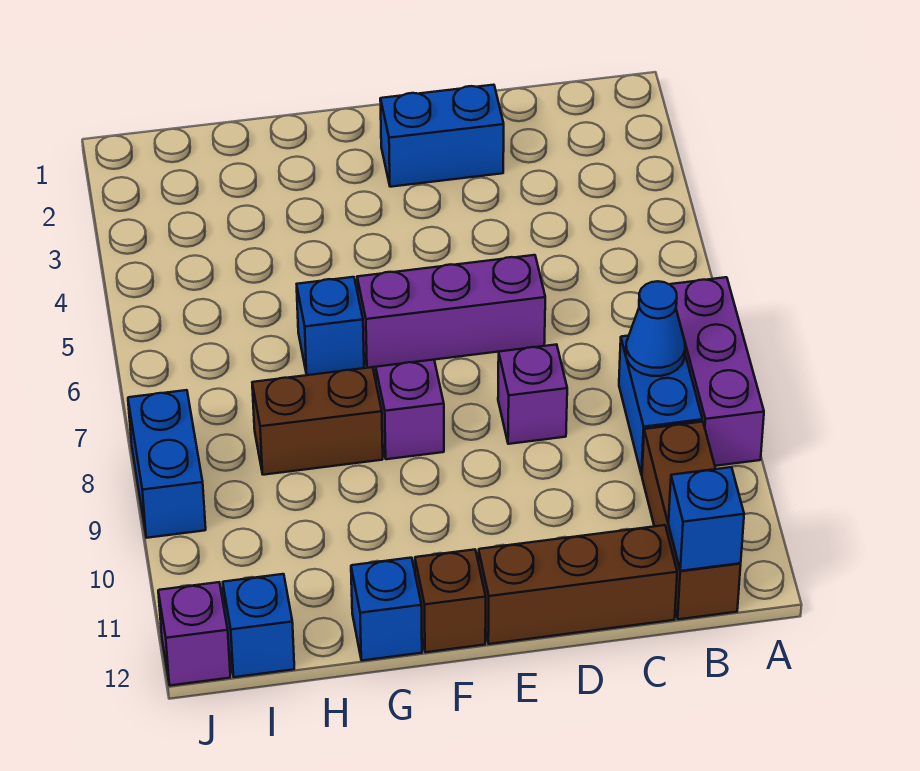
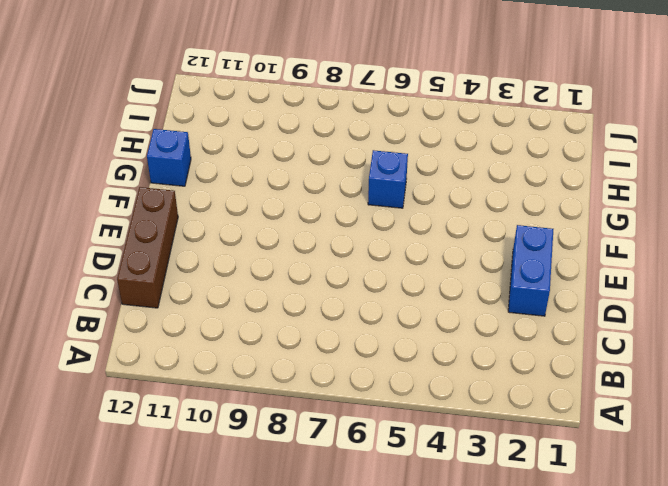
none -> purple 1x3 brick [670,277,764,466]
none -> blue 1x2 brick [619,336,702,475]
none -> brown 1x3 brick [642,422,741,619]

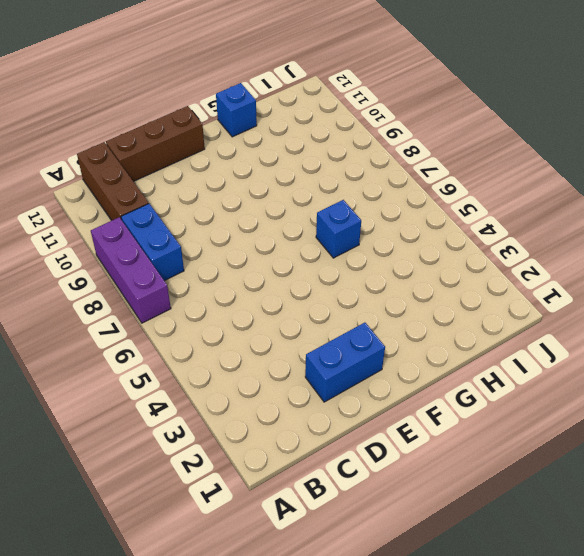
none -> purple 1x3 brick [357,255,545,368]
none -> purple 1x1 brick [498,344,567,444]
none -> purple 1x1 brick [376,360,444,459]

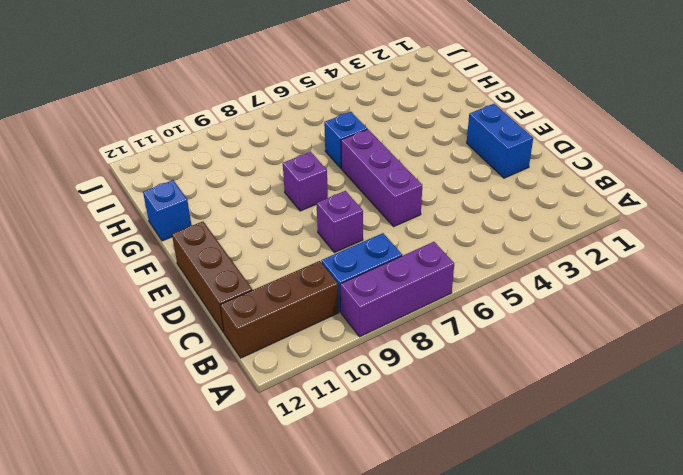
none -> brown 1x1 brick [415,549,486,652]
none -> brown 1x2 brick [252,367,383,475]
none -> blue 1x1 brick [223,574,294,677]

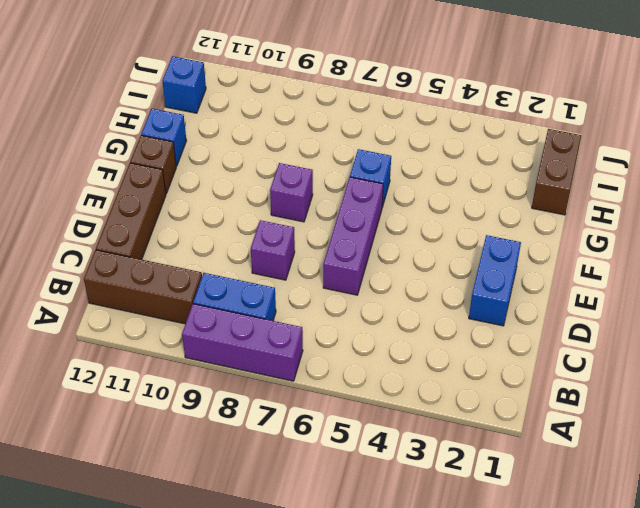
brown 1x2 brick [532,129,582,215] -> brown 1x2 brick moved to [252,367,383,475]
none -> blue 1x2 brick [128,390,206,538]
none -> purple 1x1 brick [158,582,230,686]
none -> blue 1x1 cone [626,281,685,376]

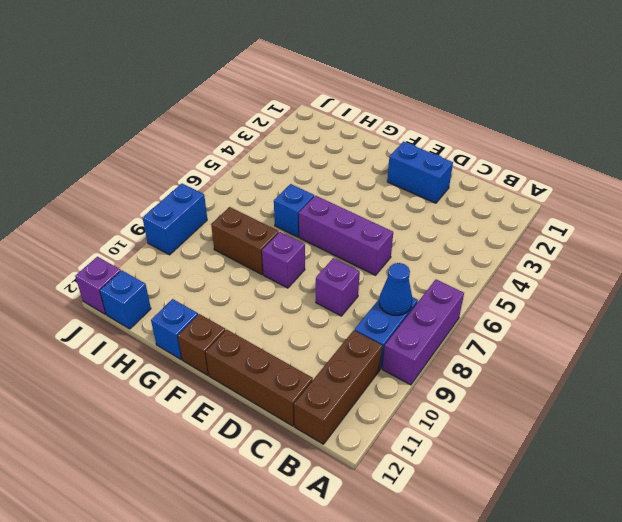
none -> blue 1x1 brick [668,467,744,571]

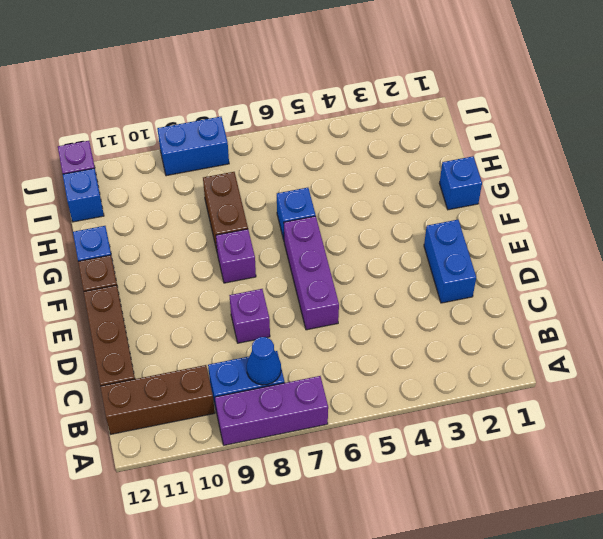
blue 1x1 brick [439,156,482,210] -> blue 1x1 brick moved to [668,467,744,571]

